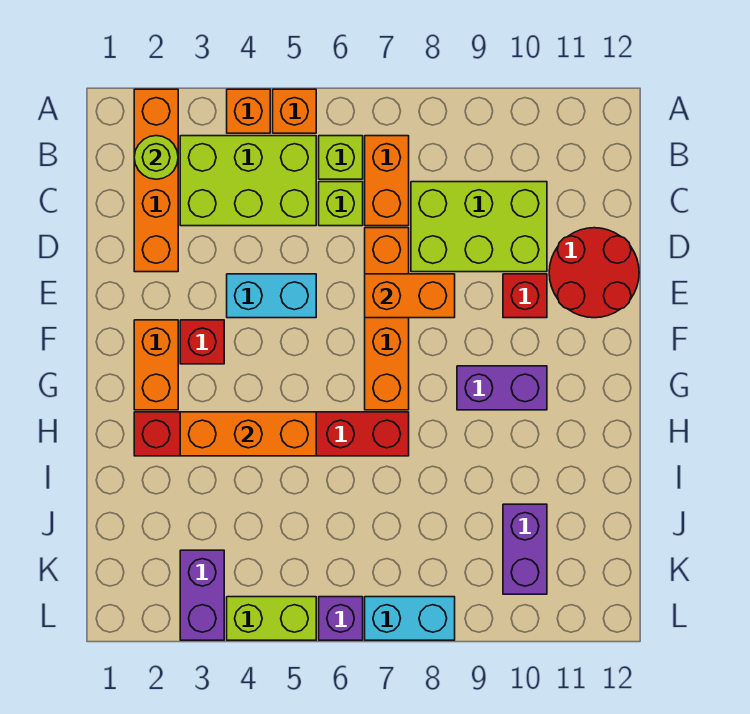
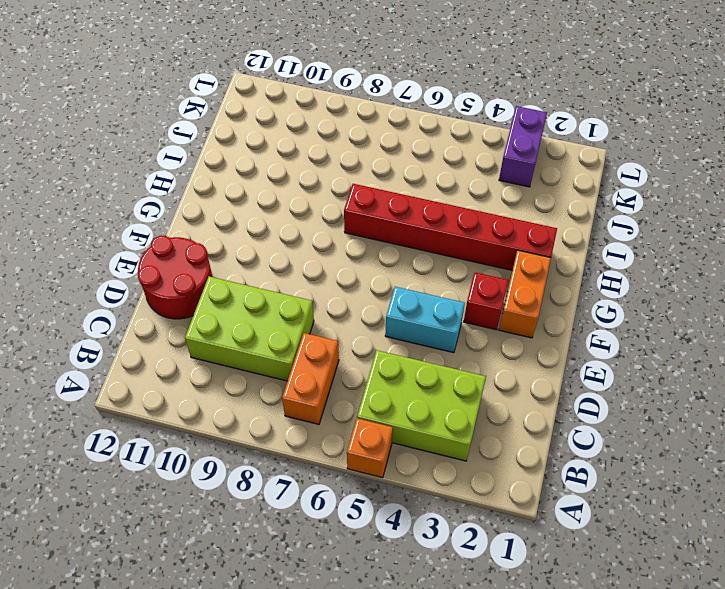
none -> orange 1x4 brick [134,89,178,272]
none -> orange 1x1 brick [227,89,270,133]
none -> lime 1x1 brick [319,136,363,179]

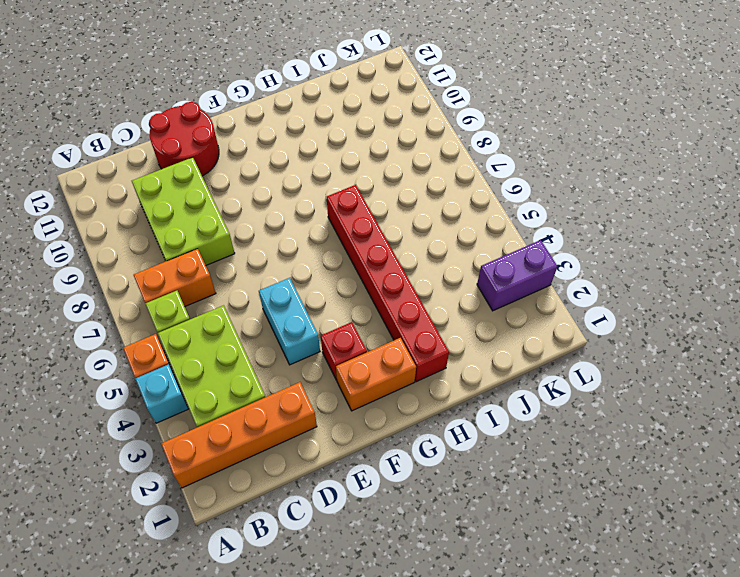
cyan 1x1 brick [135,364,188,423] -> orange 1x1 brick [227,89,270,133]
none -> lime 1x1 brick [319,182,363,226]
none -> orange 1x4 brick [365,228,409,410]
none -> red 1x1 brick [503,274,547,318]

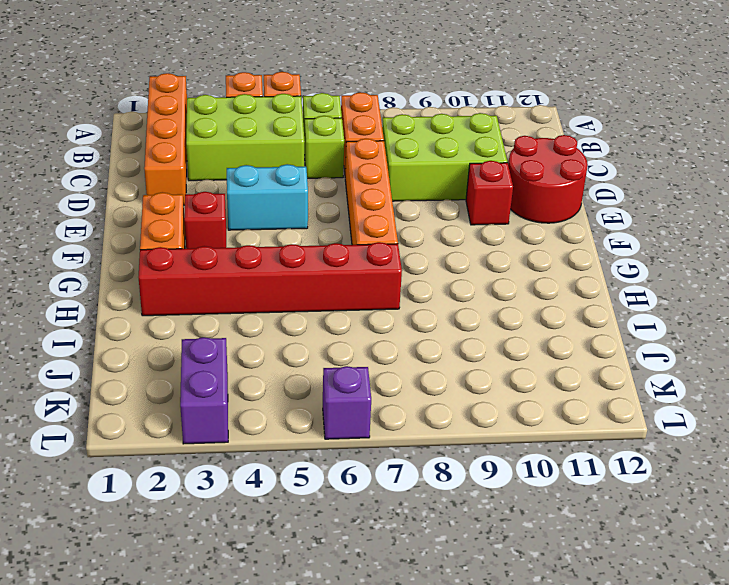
none -> purple 1x2 brick [457,366,547,410]
none -> purple 1x2 brick [503,504,547,594]
none -> lime 1x2 brick [227,597,316,640]

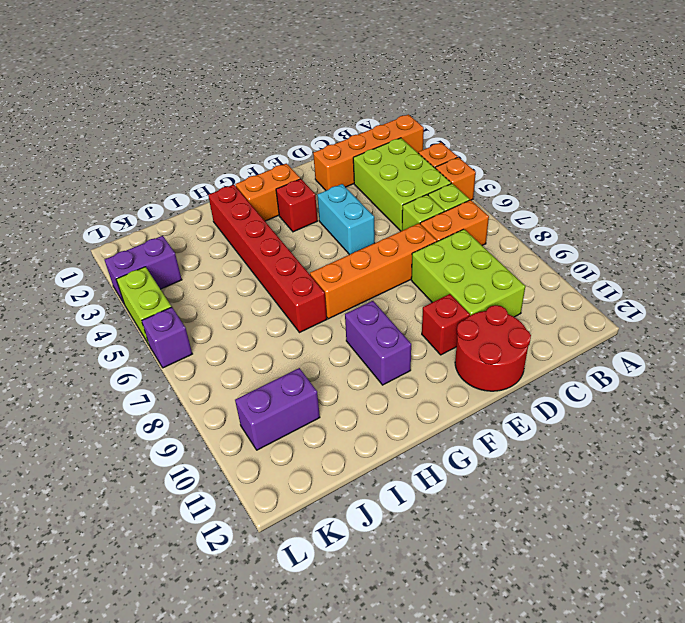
none -> cyan 1x2 brick [365,597,455,640]
none -> lime 1x1 round brick [134,136,178,179]
none -> orange 1x2 brick [365,274,455,318]

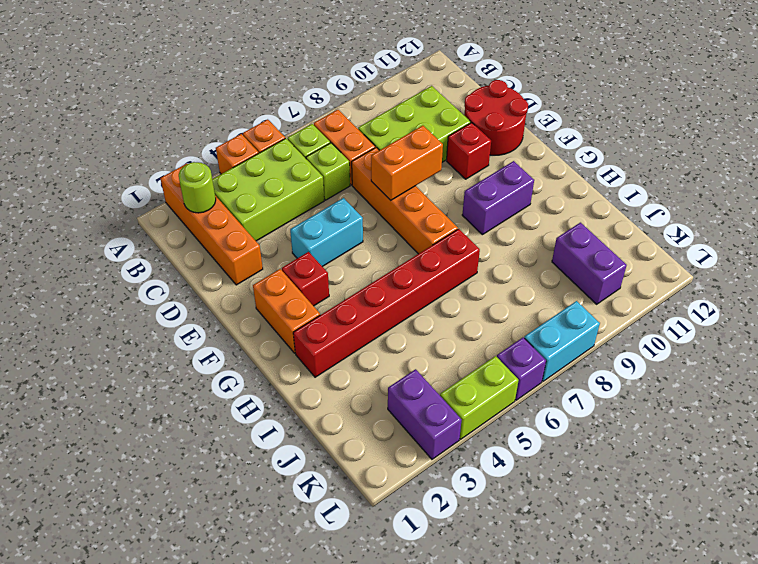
none -> orange 1x3 brick [180,412,316,456]

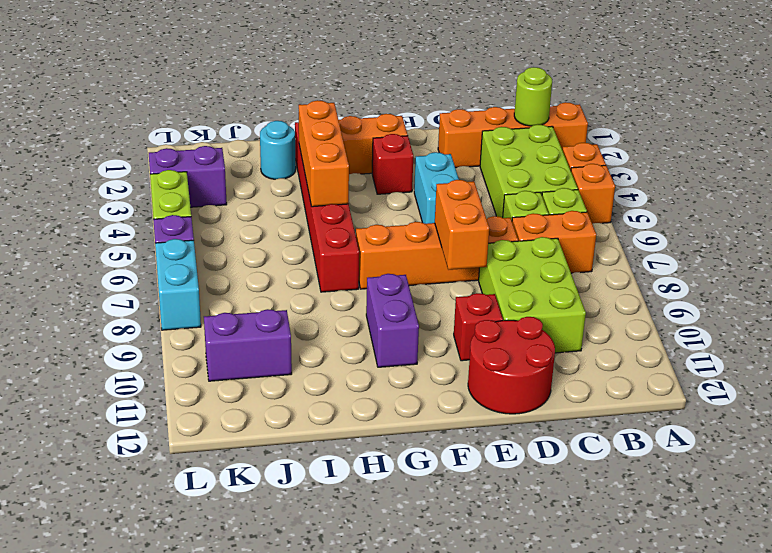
cyan 1x1 round brick [260,121,296,179] -> none

